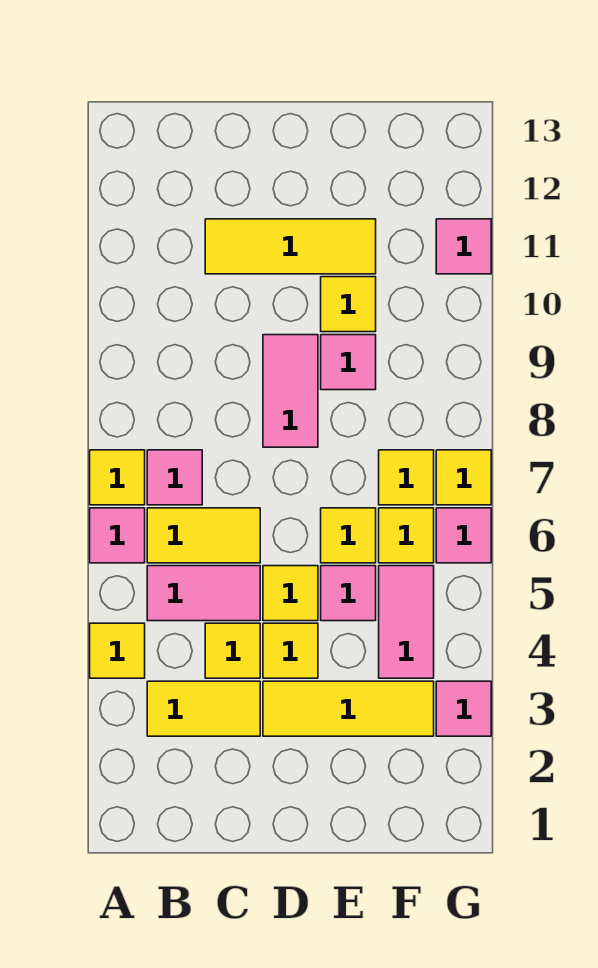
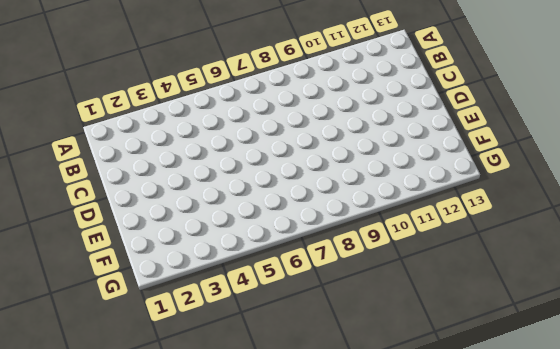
none -> yellow 1x1 tile [90,623,145,678]
none -> pink 1x1 tile [90,508,145,563]
none -> yellow 1x1 tile [90,450,145,505]

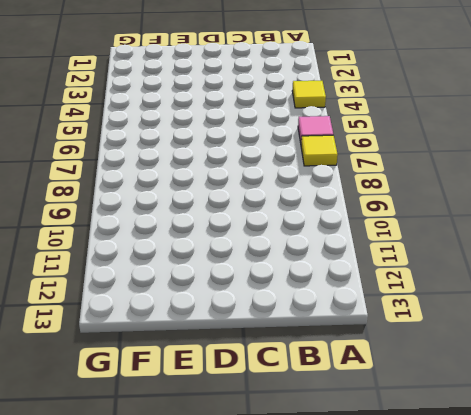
none -> yellow 1x2 tile [147,681,260,736]
none -> pink 1x2 tile [147,566,260,621]
none -> yellow 1x2 tile [147,508,260,563]

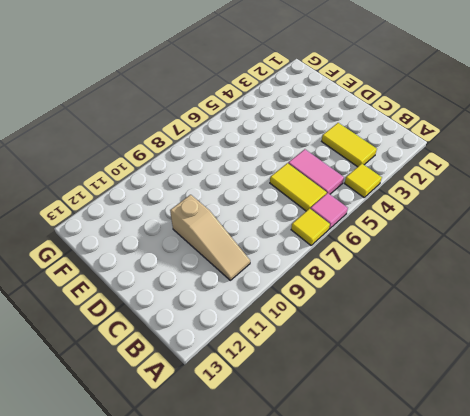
tan 1x3 slope [170,195,250,280] -> none
none -> pink 1x1 tile [147,450,202,505]
none -> yellow 1x1 tile [205,623,260,678]
none -> yellow 1x3 tile [205,219,376,274]

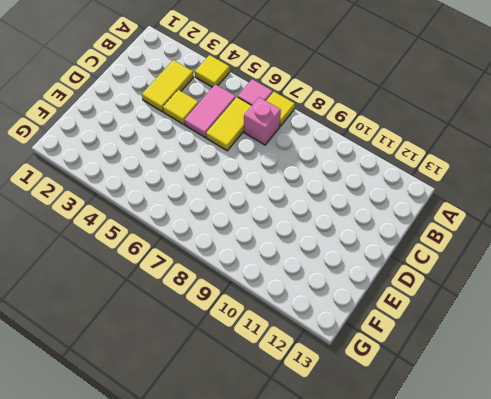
pink 1x1 brick [244,97,281,145] -> pink 1x1 tile [147,450,202,505]
none -> yellow 1x3 tile [205,219,376,274]
none -> yellow 1x3 tile [263,681,434,736]
none -> yellow 1x1 tile [263,623,318,678]

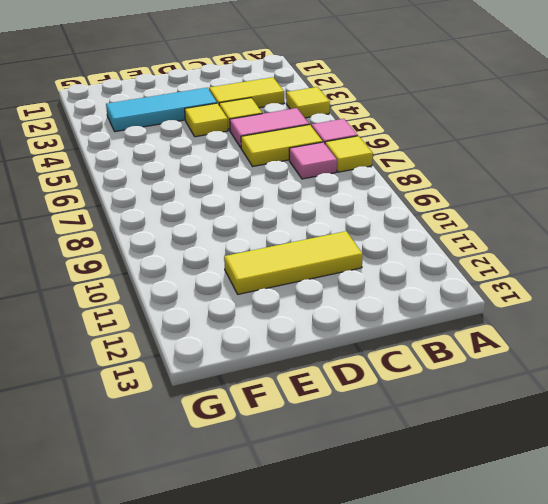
cyan 1x3 tile [106,88,217,132] -> yellow 1x3 tile [263,681,434,736]
none -> yellow 1x1 tile [263,566,318,621]
none -> pink 1x2 tile [263,335,318,447]
none -> pink 1x1 tile [321,566,376,621]

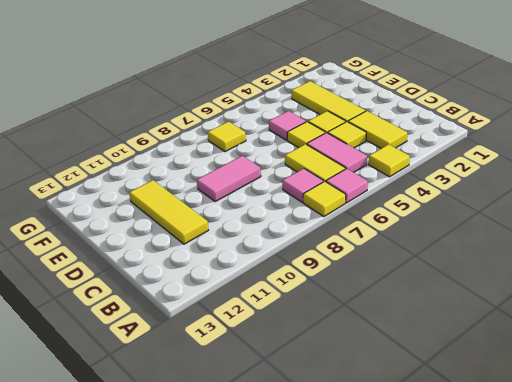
none -> yellow 1x1 tile [321,508,376,563]
none -> pink 1x1 tile [321,335,376,390]
none -> yellow 1x1 tile [321,277,376,332]

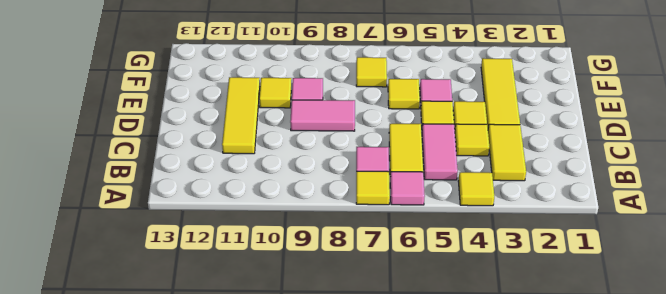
none -> pink 1x2 tile [379,566,434,678]
none -> yellow 1x1 tile [379,508,434,563]
none -> pink 1x1 tile [436,681,491,736]

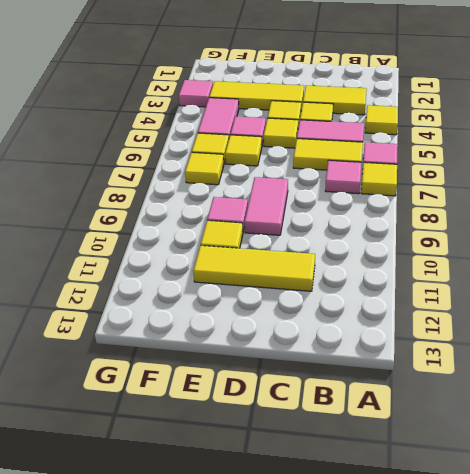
none -> pink 1x1 tile [436,508,491,563]
none -> yellow 1x1 tile [436,450,491,505]
none -> pink 1x1 tile [436,219,491,274]

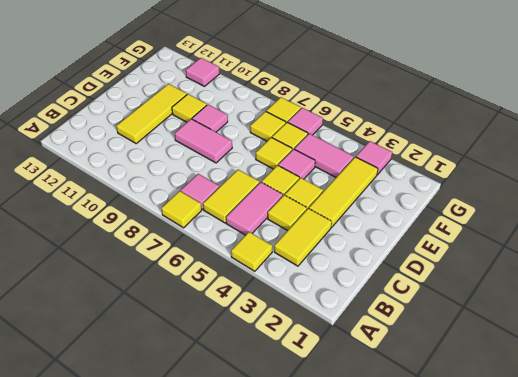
none -> pink 1x1 tile [90,508,145,563]

